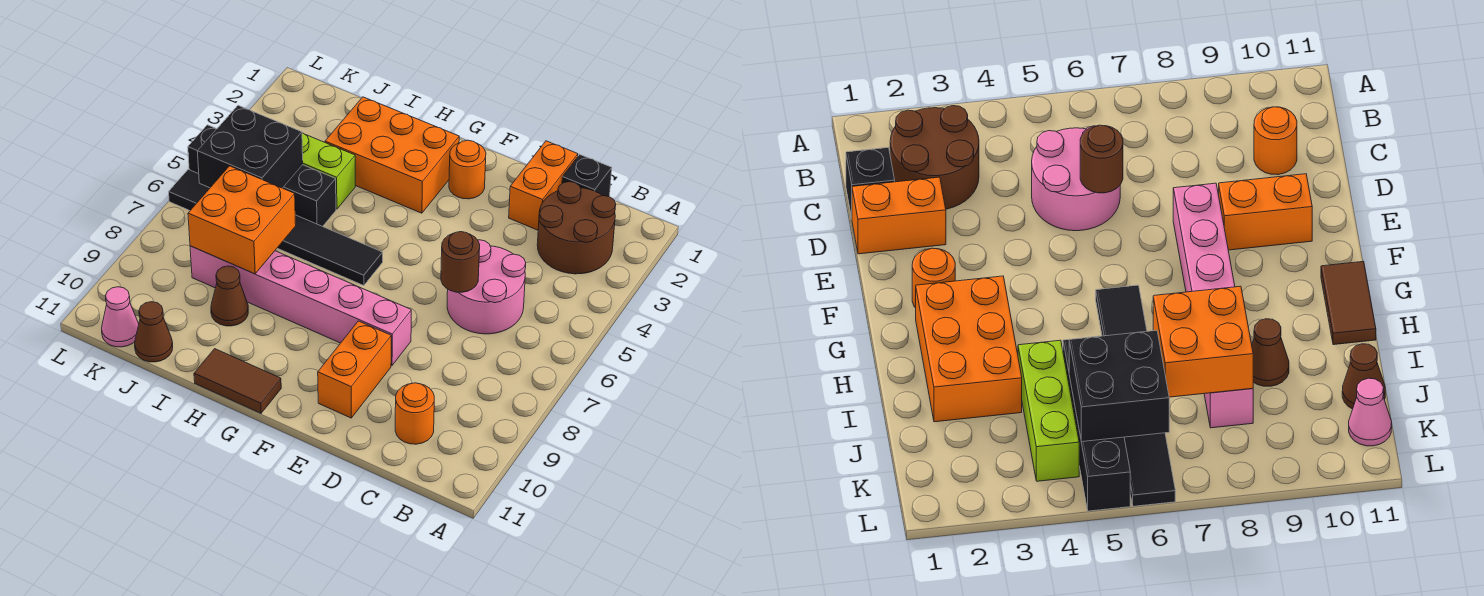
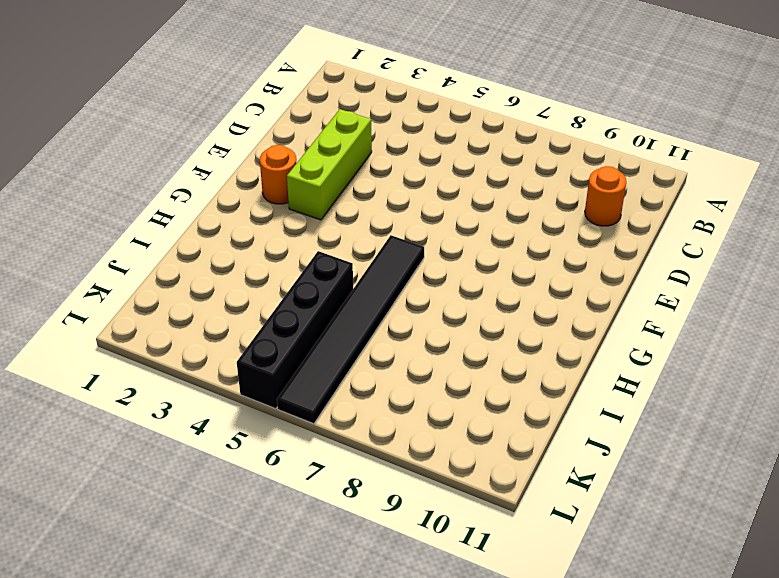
lime 1x3 brick [287,109,372,220] -> lime 1x3 brick moved to [302,133,355,209]
none -> brown 2x2 round brick [537,182,616,274]
none -> black 1x1 brick [562,154,612,197]
none -> pink 2x2 round brick [447,240,526,334]

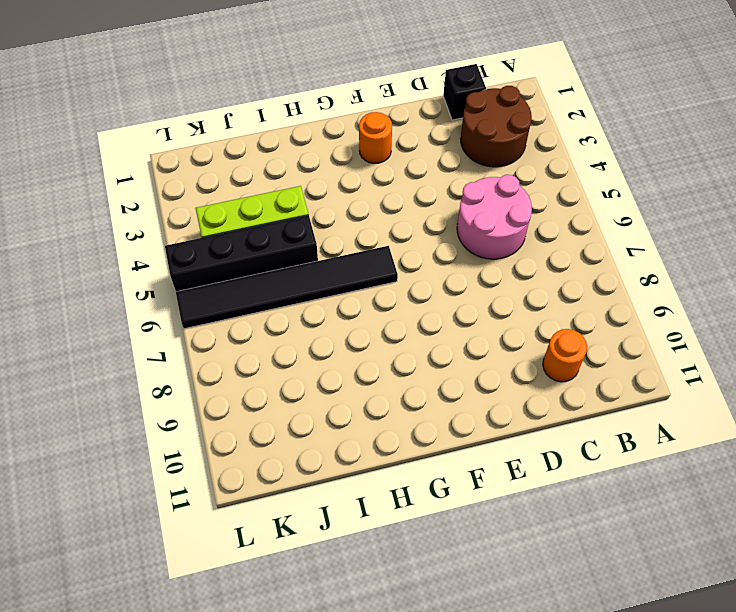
none -> orange 1x2 brick [509,141,578,230]
none -> pink 1x6 brick [190,246,411,366]
none -> orange 1x2 brick [318,321,391,418]

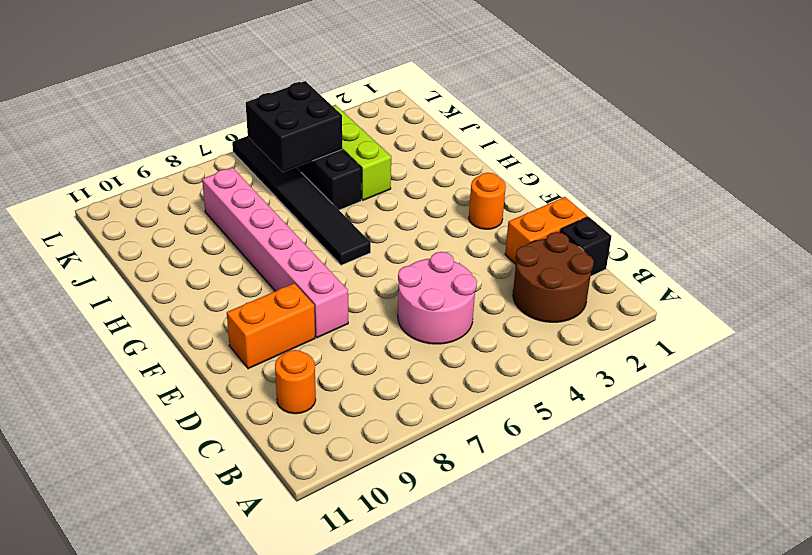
none -> orange 2x3 brick [325,97,459,213]
none -> brown 1x2 tile [194,349,281,413]
none -> brown 1x1 cone [211,266,248,326]

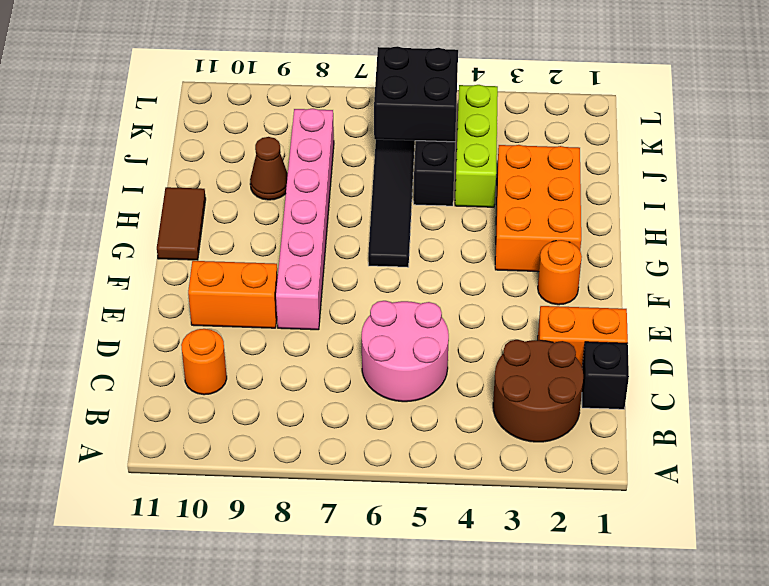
none -> brown 1x1 cone [135,302,173,362]
none -> pink 1x1 cone [102,287,139,347]
none -> brown 1x1 round brick [441,232,480,292]

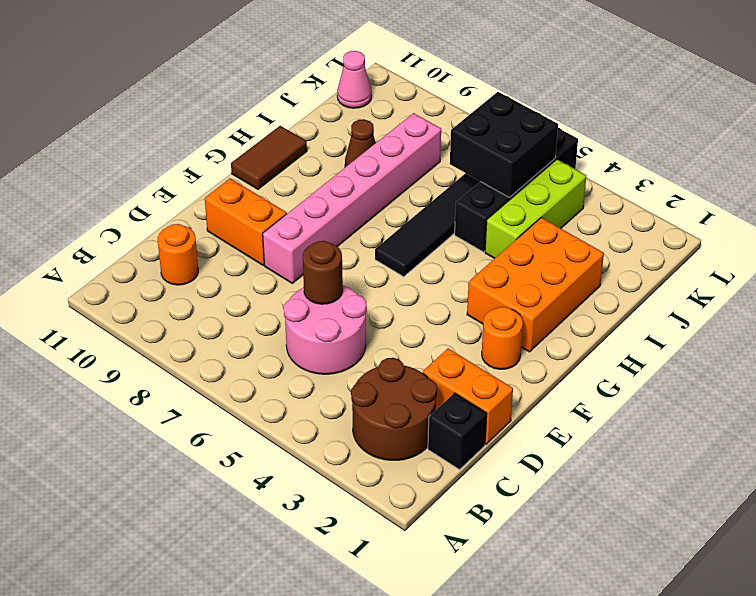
none -> brown 1x1 cone [135,302,173,362]
none -> orange 2x2 brick [188,166,296,274]

